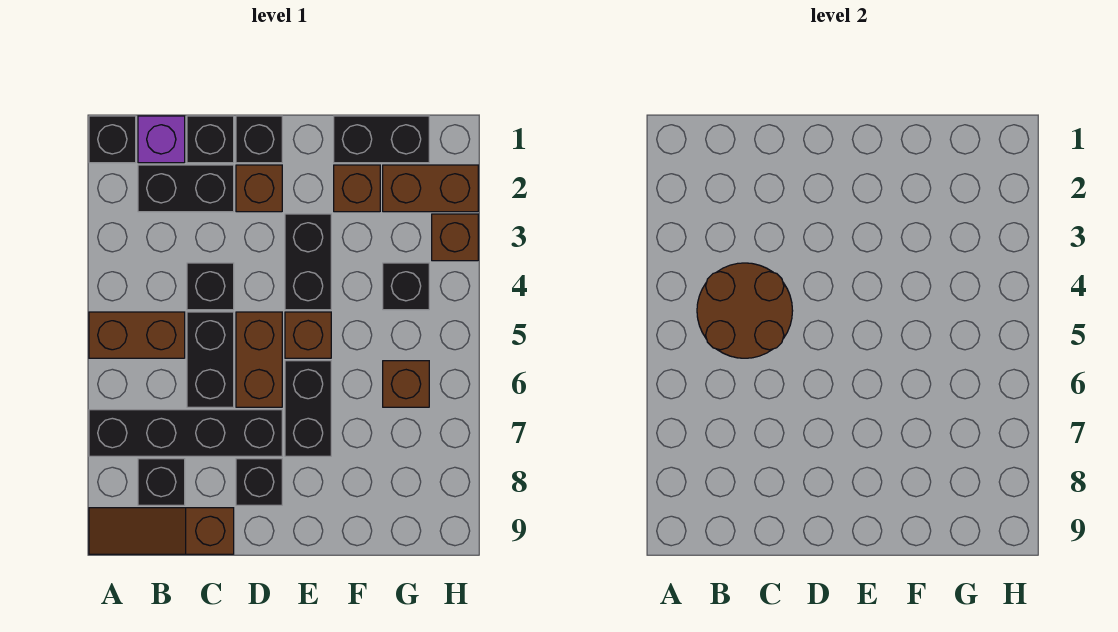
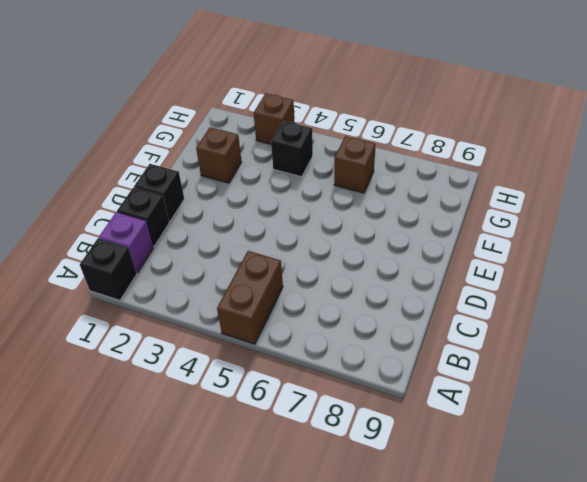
none -> black 1x4 brick [89,410,282,456]
none -> brown 1x3 slope [89,508,234,554]
none -> black 1x2 brick [138,165,234,212]

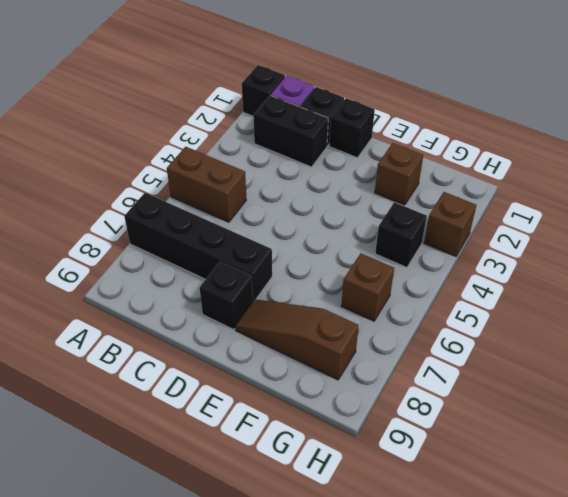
brown 1x3 slope [235,299,359,380] -> brown 1x3 slope moved to [89,508,234,554]
none -> black 1x1 brick [138,459,185,505]
none -> black 1x1 brick [187,263,234,310]
none -> black 1x2 brick [187,312,234,407]

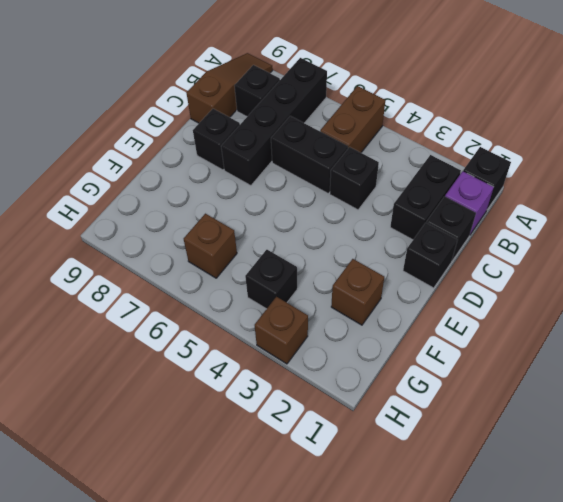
none -> brown 1x1 brick [236,165,282,212]
none -> brown 1x2 brick [236,312,282,407]
none -> black 1x2 brick [285,214,331,310]

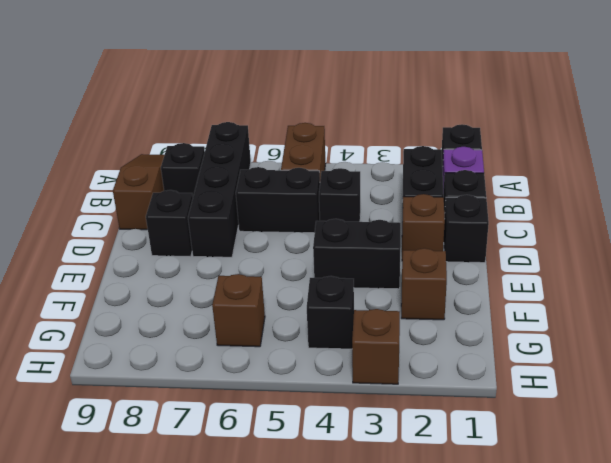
none -> brown 1x2 brick [236,312,282,407]
none -> brown 1x1 brick [285,312,331,358]
none -> black 1x2 brick [285,361,331,456]

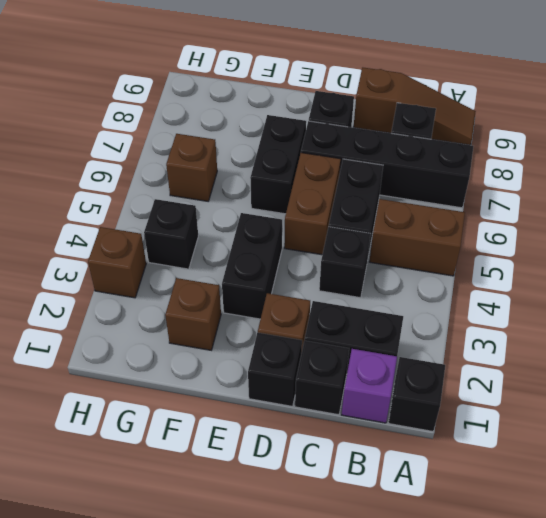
none -> brown 1x1 brick [285,312,331,358]
none -> black 1x2 brick [334,116,429,163]
none -> brown 1x2 brick [383,165,478,212]

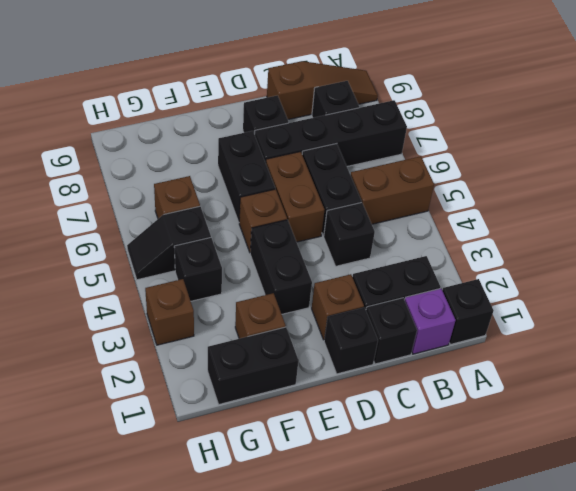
black 1x2 slope [127,206,211,280] -> none
none -> brown 1x2 brick [383,165,478,212]
none -> brown 2x2 round brick [697,263,793,358]

